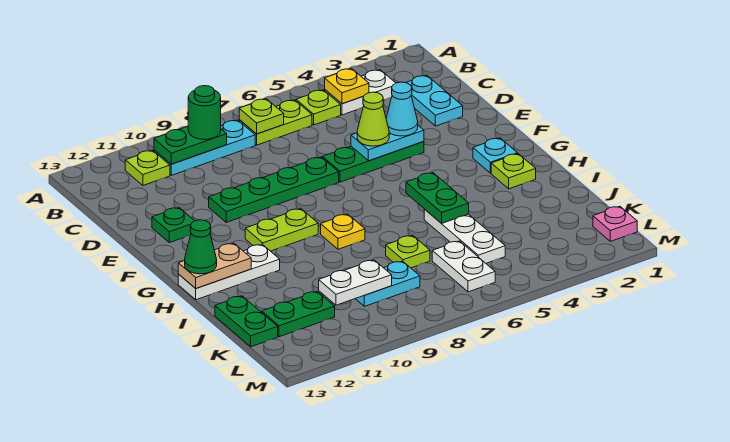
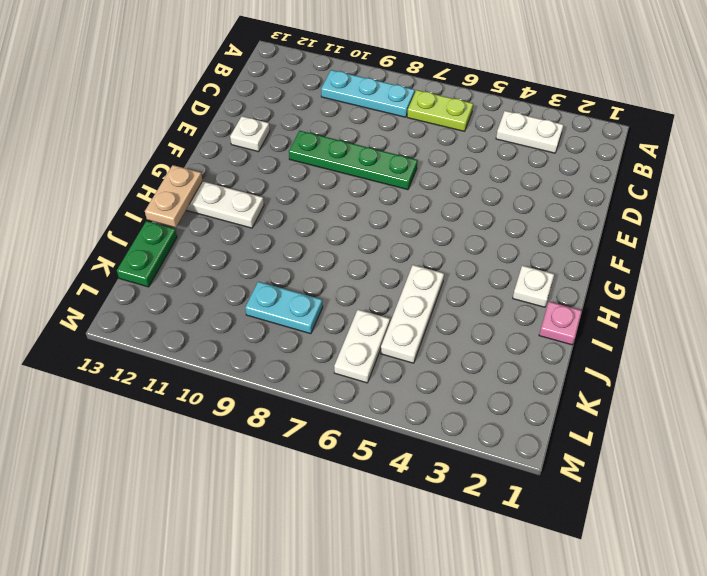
white 1x1 plate [230,116,270,152] -> green 1x1 plate [152,207,194,243]
white 1x1 plate [513,266,554,307] -> lime 1x1 plate [491,154,536,189]
tan 1x2 plate [145,165,202,227] -> tan 1x2 plate turned to [178,243,251,288]
pink 1x1 plate [539,302,582,345] -> pink 1x1 plate moved to [593,206,637,241]
none -> lime 1x1 plate [296,90,341,125]
none -> lime 1x1 plate [125,150,170,185]
none -> cyan 1x2 plate [406,75,463,126]
none -> green 1x3 plate [323,142,424,182]

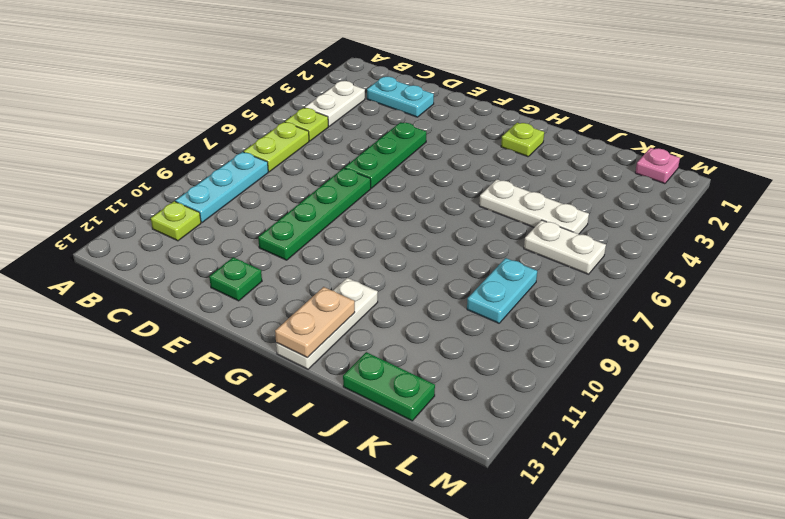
none -> cyan 1x1 plate [473,138,517,173]
none -> lime 1x2 plate [245,209,318,251]
none -> yellow 1x1 plate [321,214,365,249]
none -> lime 1x1 plate [386,235,430,268]

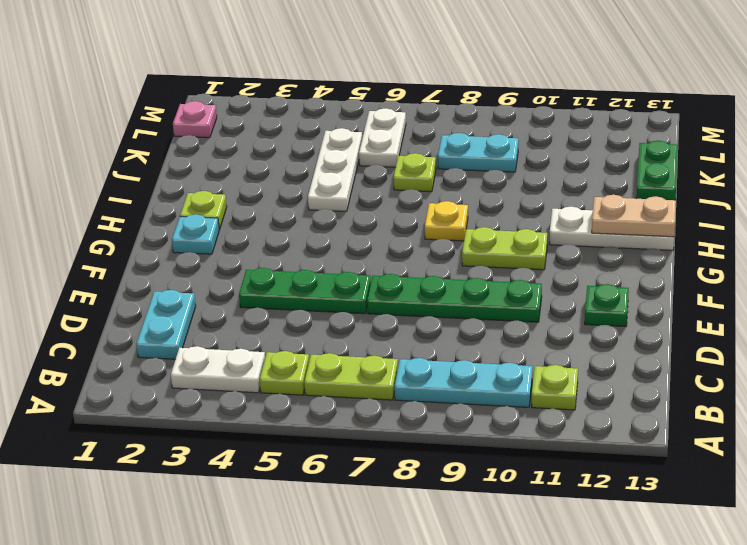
none -> green 1x2 plate [262,292,335,337]
none -> yellow 1x1 plate [325,68,369,104]
none -> lime 1x1 plate [239,99,284,134]
none -> green 1x2 plate [154,127,227,164]

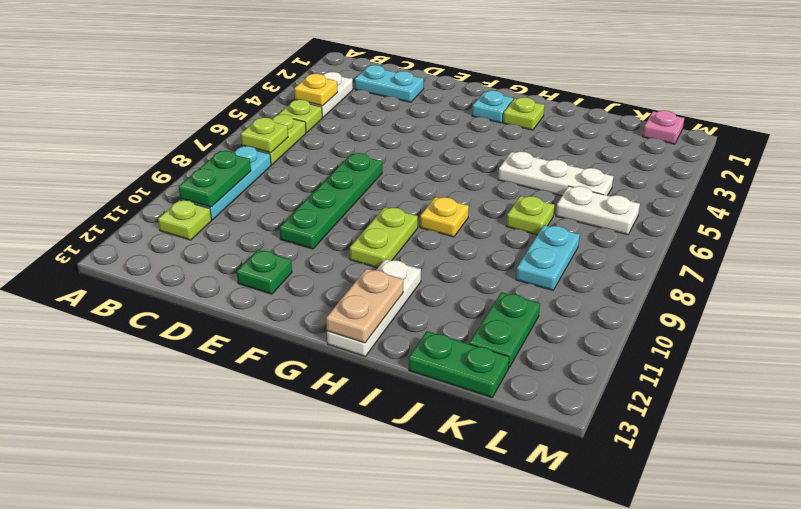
none -> green 1x3 plate [323,142,424,182]
none -> cyan 1x2 plate [351,126,424,161]
none -> green 1x2 plate [406,173,469,223]
none -> white 1x2 plate [319,260,392,305]

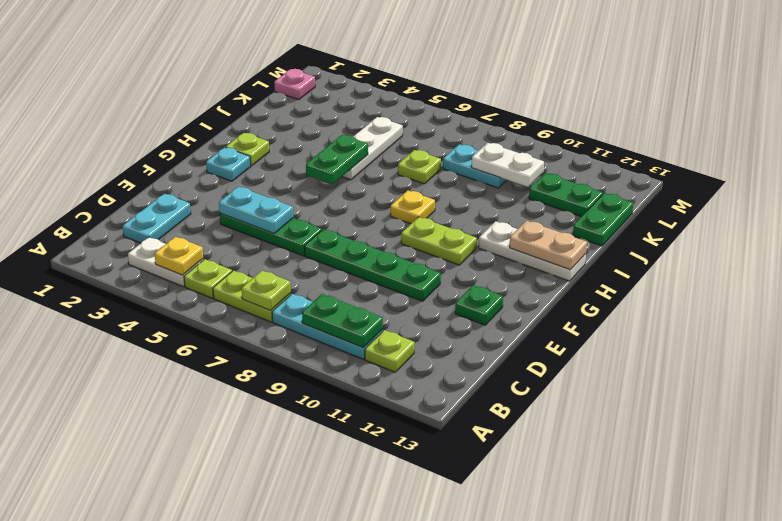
none -> white 1x2 plate [432,241,495,292]
none -> green 1x1 round brick [188,86,221,140]
none -> cyan 1x1 cone [386,82,418,136]
none -> lime 1x1 cone [357,92,389,146]

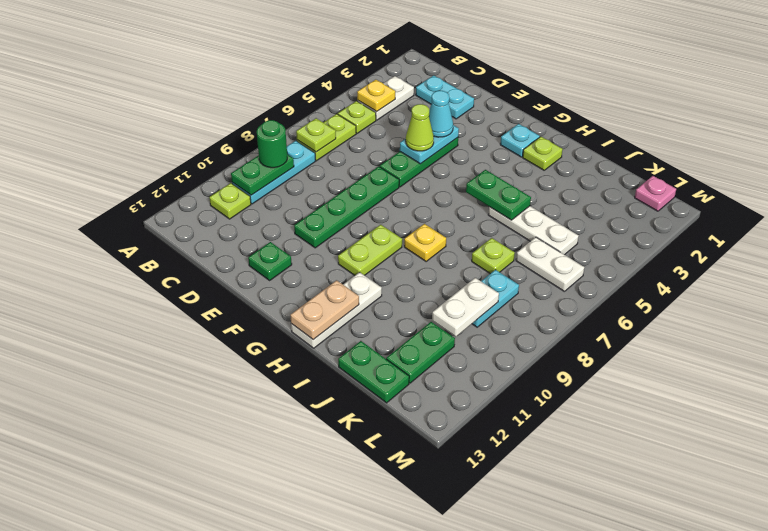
none -> green 1x1 cone [185,220,217,274]

